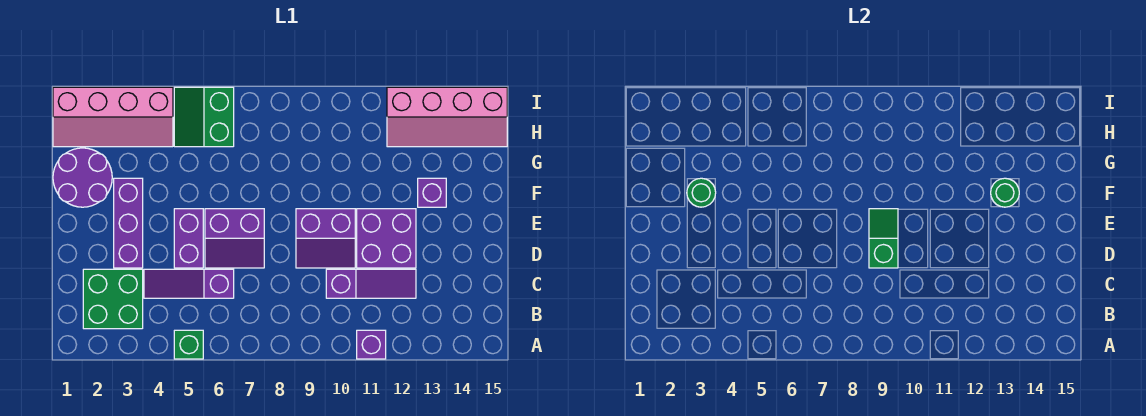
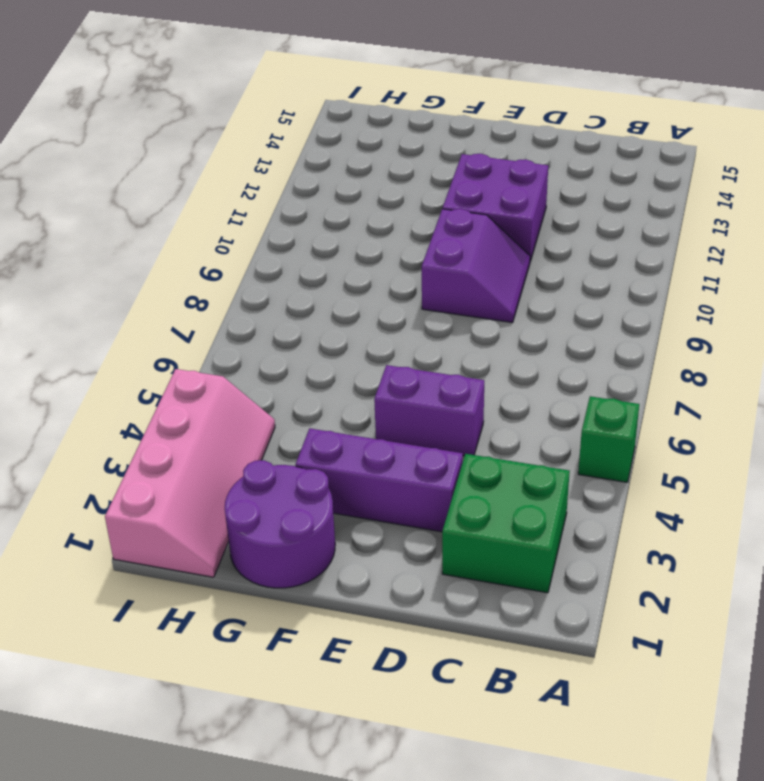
none -> purple 1x1 brick [357,330,386,359]
none -> purple 1x3 slope [144,269,234,298]
none -> purple 1x3 slope [326,269,416,298]

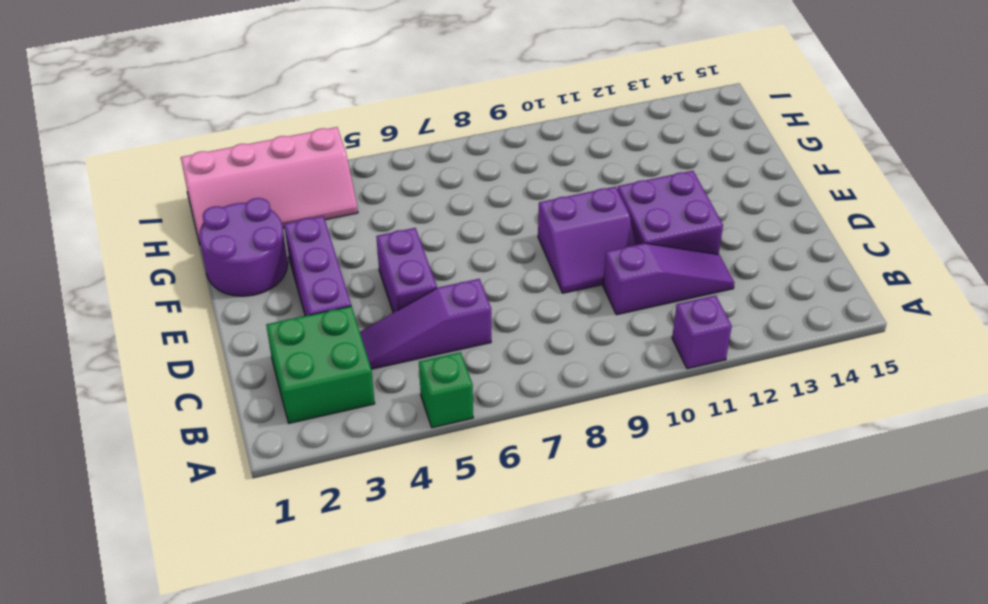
none -> purple 2x2 slope [205,209,264,268]
none -> purple 1x1 brick [418,178,446,207]
none -> green 2x2 slope [174,87,234,147]

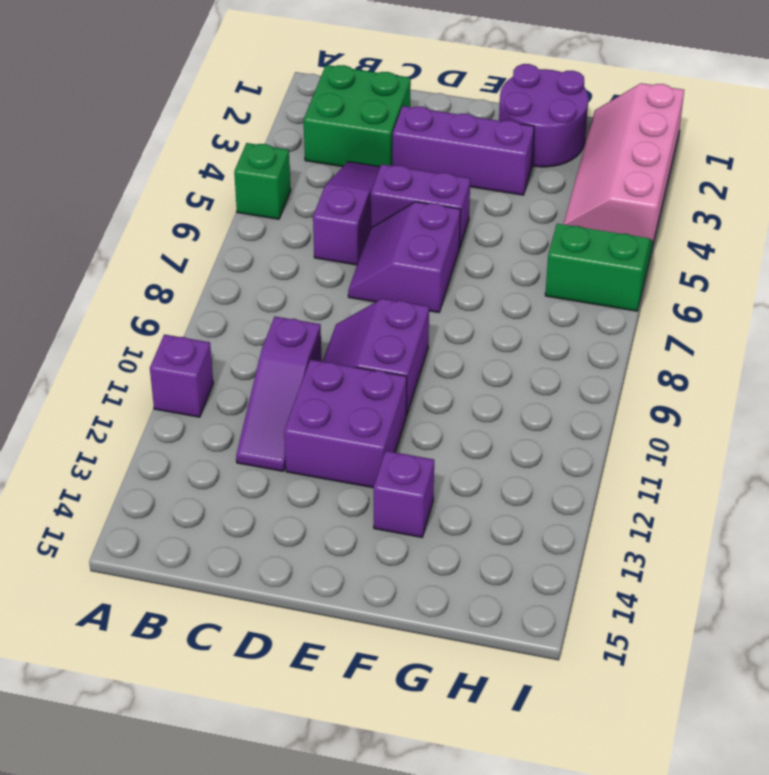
none -> pink 2x4 slope [387,87,507,147]
none -> green 1x2 slope [869,209,898,268]
none -> green 1x1 round brick [687,178,716,207]

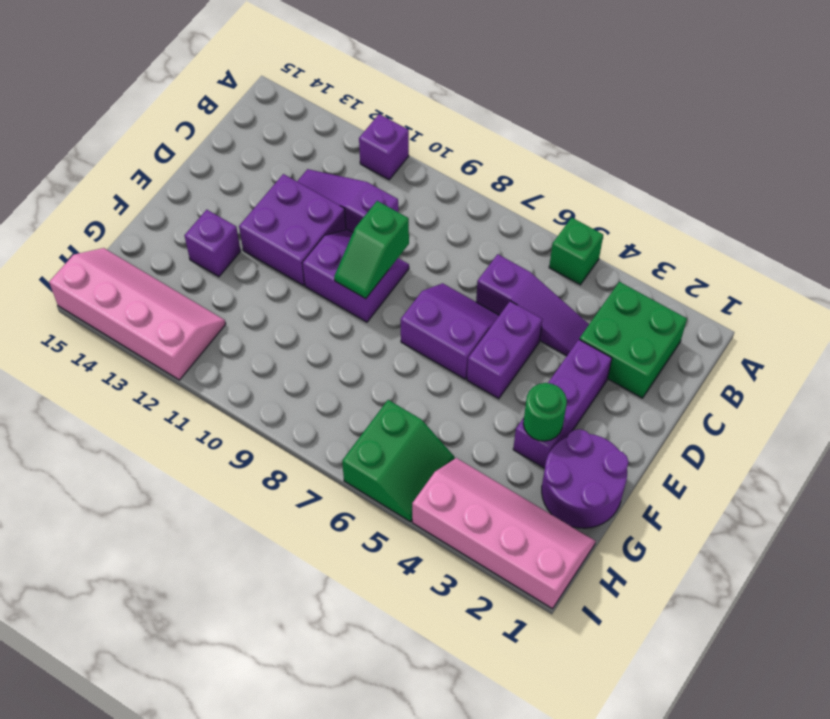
none -> green 1x1 round brick [991,178,1019,207]

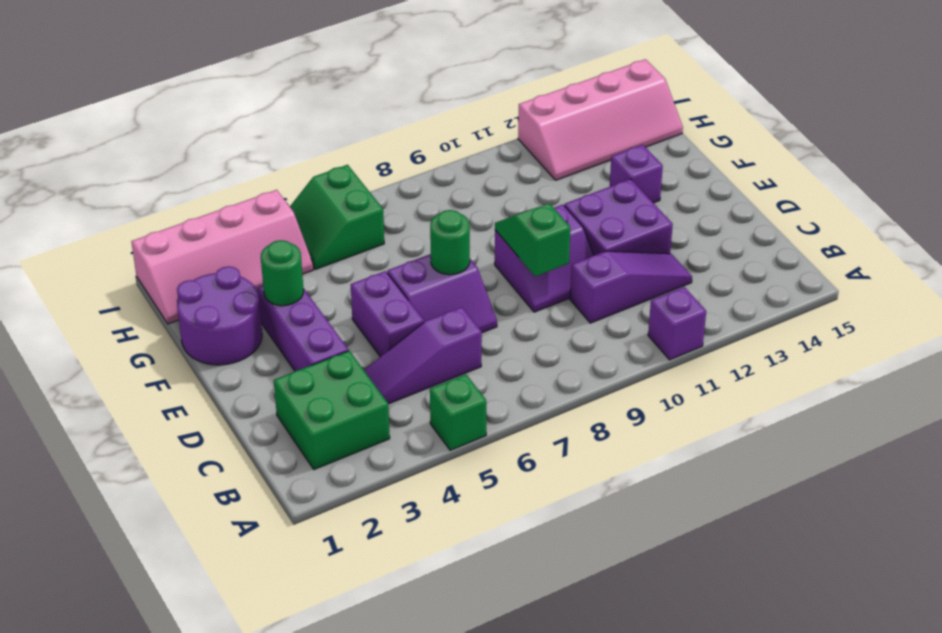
green 1x1 round brick [430,210,470,275] -> green 1x1 round brick moved to [991,178,1019,207]

